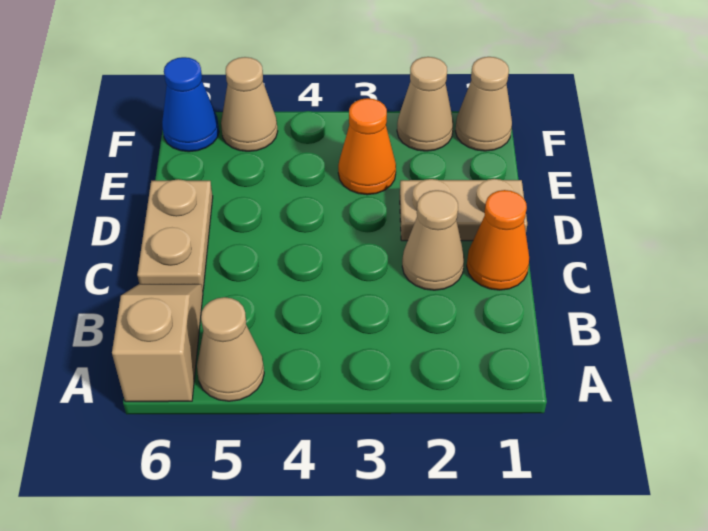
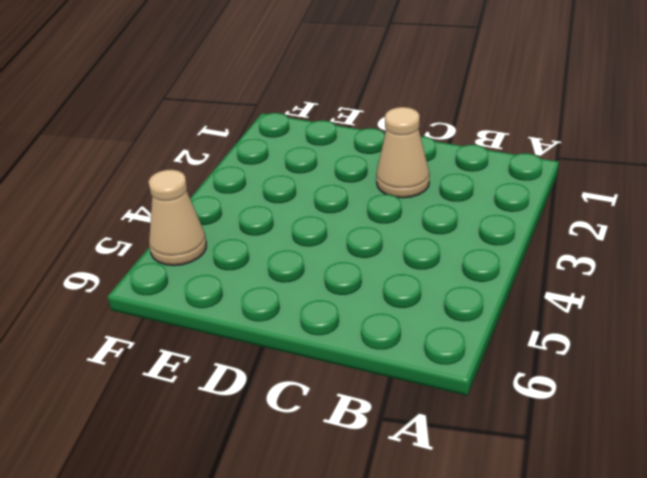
none -> tan 1x1 cone [197,297,264,401]
none -> tan 1x2 slope [112,284,203,402]

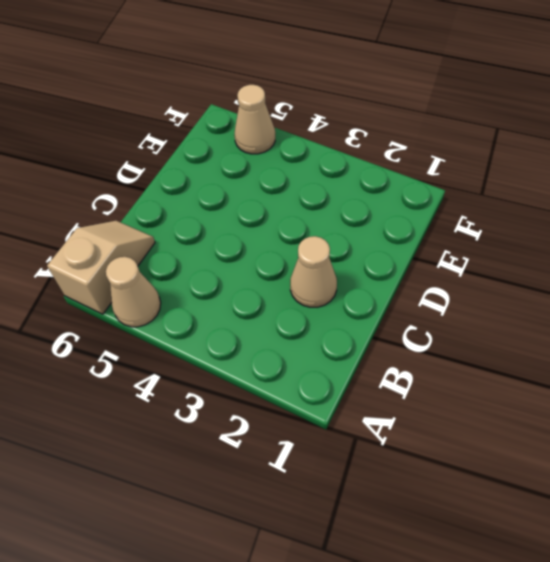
none -> orange 1x1 cone [467,190,529,290]
none -> tan 1x2 plate [137,179,213,290]

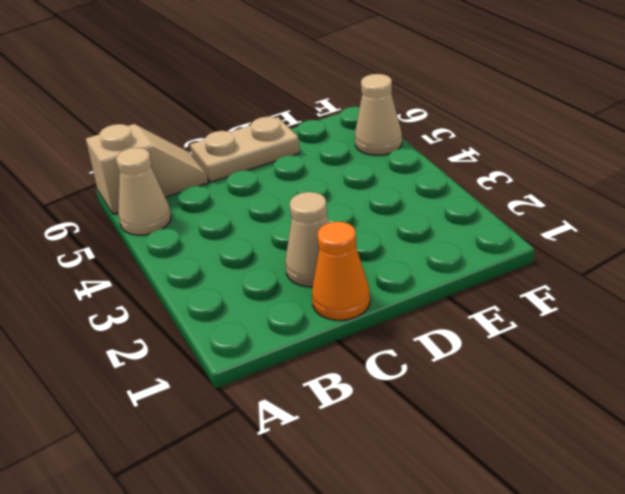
none -> tan 1x2 plate [400,179,527,241]
none -> orange 1x1 cone [338,98,396,195]

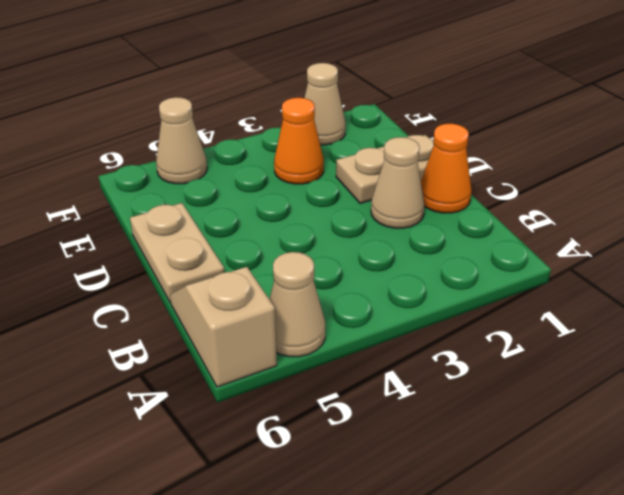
none -> tan 1x1 cone [455,57,512,151]
none -> blue 1x1 cone [162,57,219,152]

